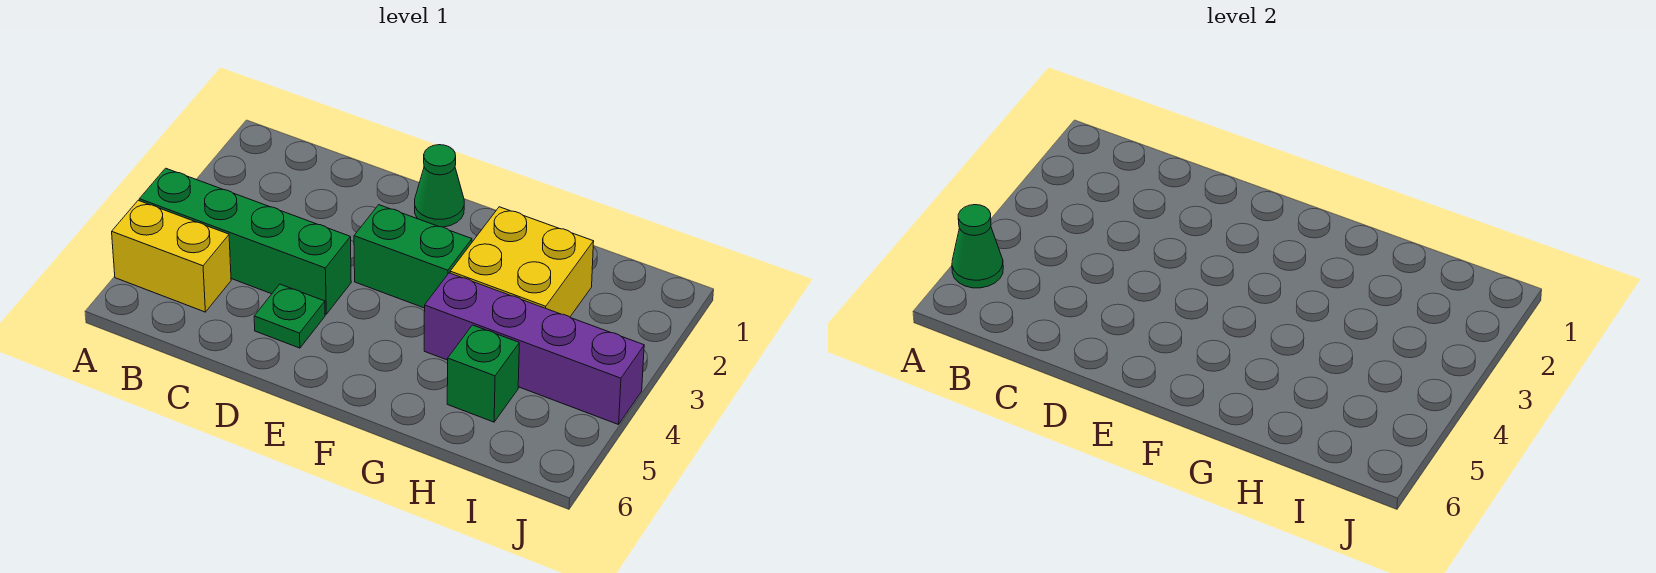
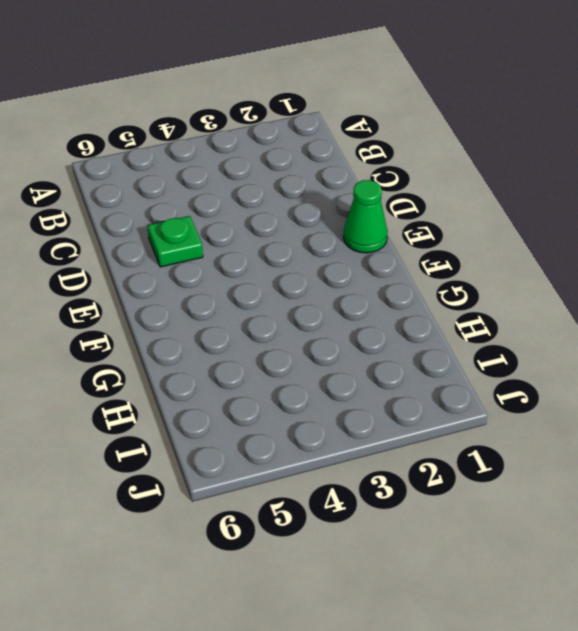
none -> green 1x4 brick [139,168,351,314]
none -> yellow 1x2 brick [112,200,231,312]

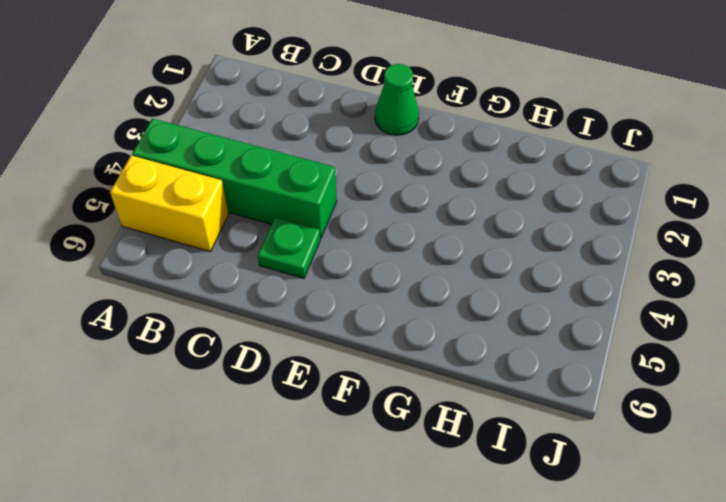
none -> green 1x2 brick [354,205,472,308]
none -> yellow 2x2 brick [450,207,594,317]

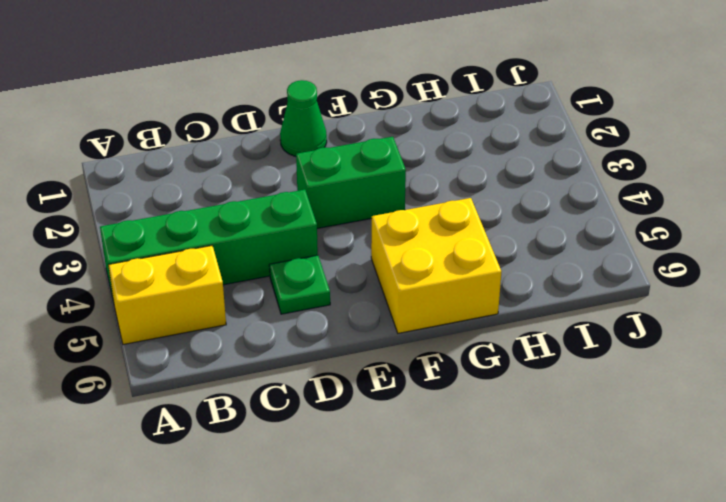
yellow 2x2 brick [371,198,501,333] -> yellow 2x2 brick moved to [450,207,594,317]
none -> purple 1x4 brick [424,273,644,425]
none -> green 1x1 brick [447,325,519,422]

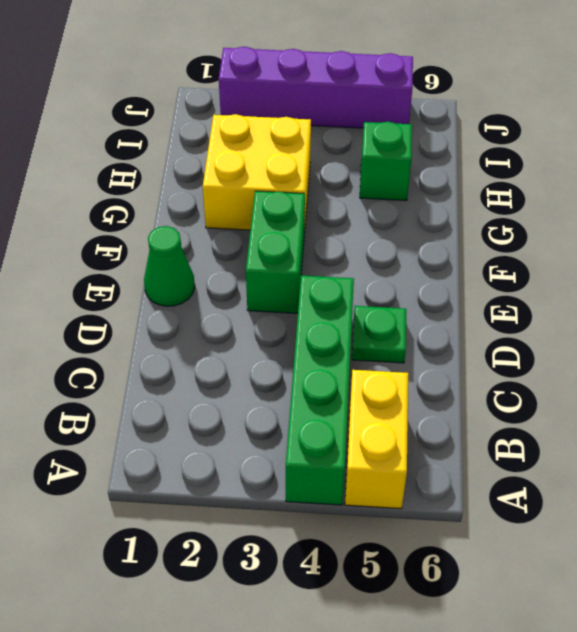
purple 1x4 brick [219,47,413,128] -> purple 1x4 brick turned to [424,273,644,425]
none -> green 1x1 cone [952,205,1003,288]

